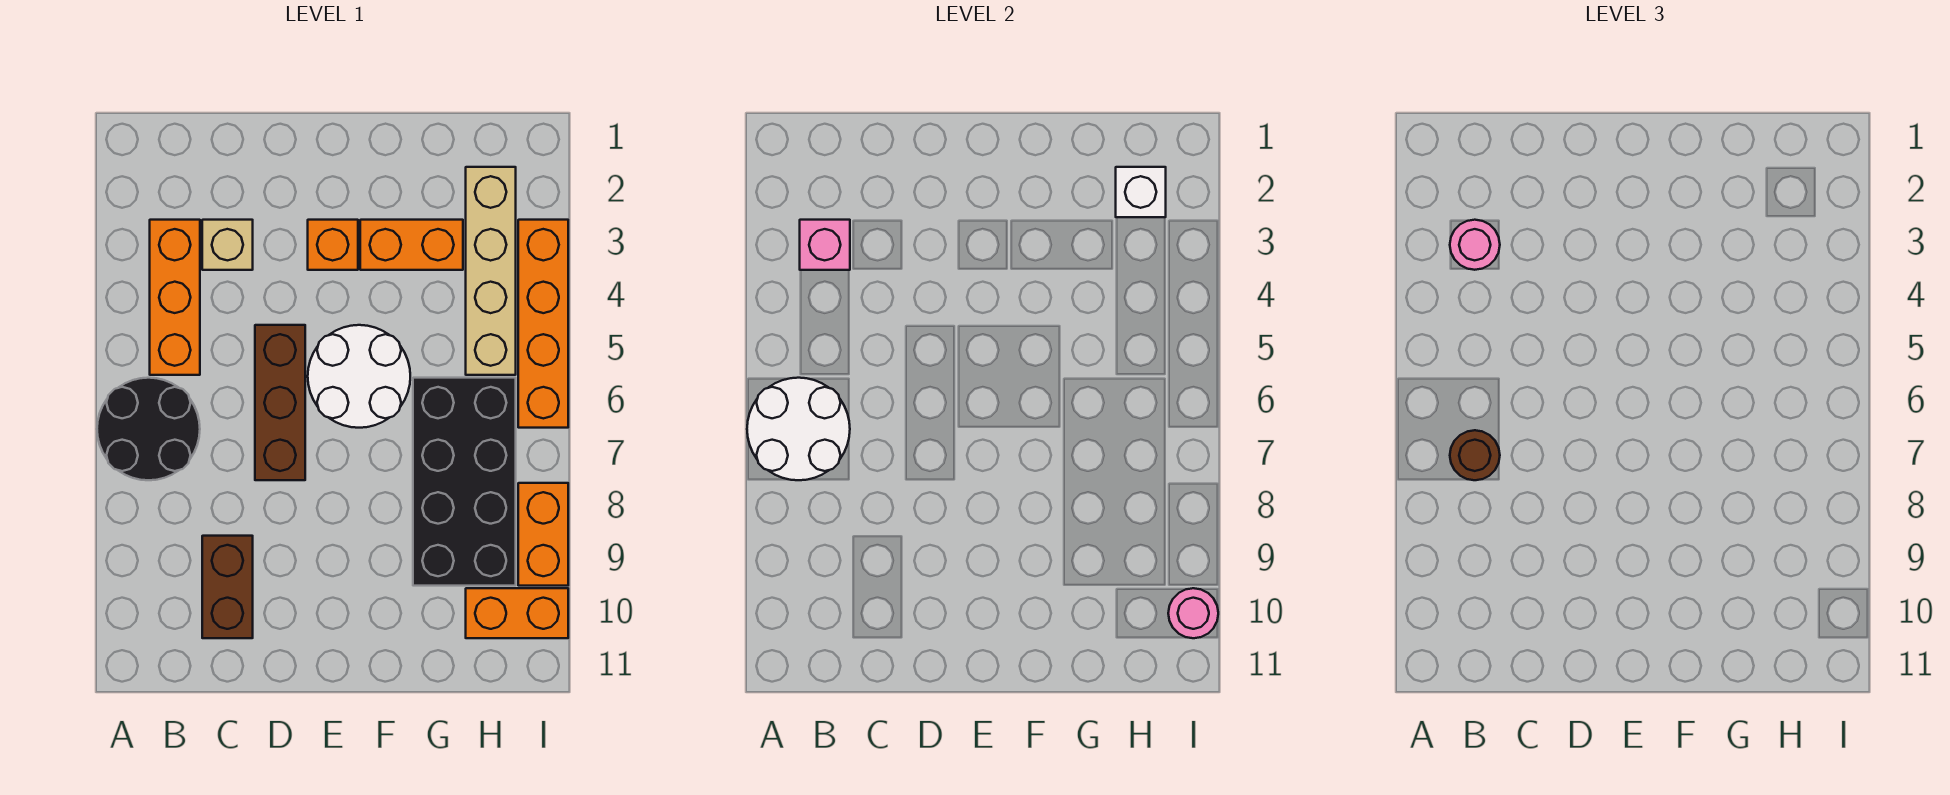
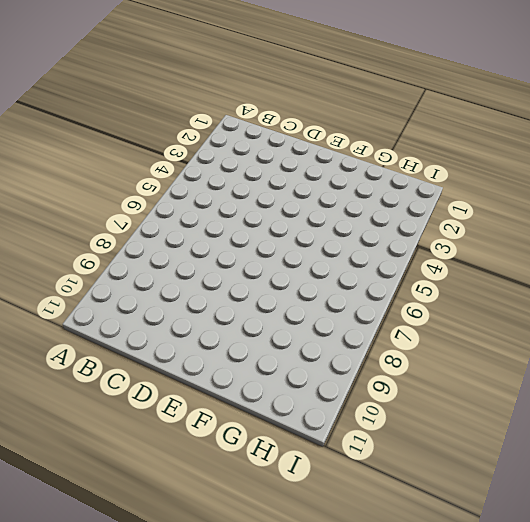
none -> black 2x2 round brick [97,378,200,480]
none -> orange 1x3 brick [150,220,200,375]
none -> tan 1x1 brick [202,220,253,270]

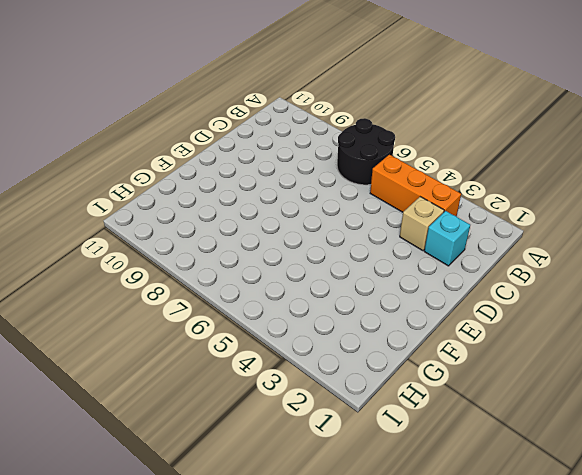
cyan 1x1 brick [424,211,470,266] -> none
none -> brown 1x2 brick [202,536,253,638]
none -> brown 1x3 brick [255,325,305,480]
none -> orange 1x1 brick [308,220,358,270]

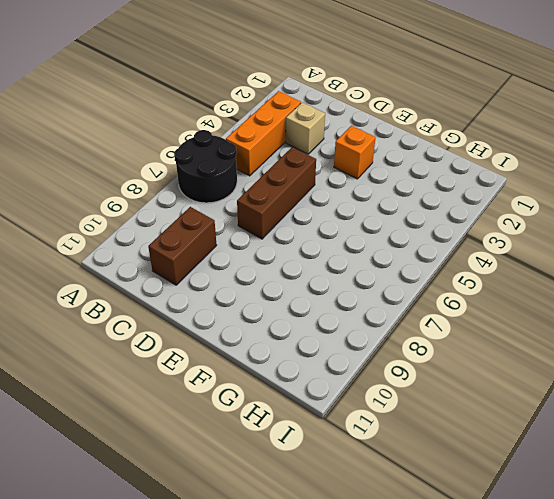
none -> white 2x2 round brick [308,325,410,428]
none -> orange 1x2 brick [360,220,463,270]
none -> black 2x4 brick [413,378,516,586]

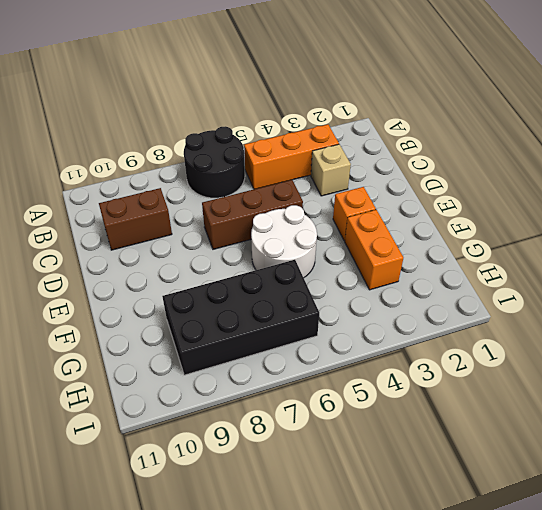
none -> tan 1x4 brick [466,167,516,375]
none -> orange 1x2 brick [466,588,568,638]
none -> orange 1x4 brick [518,220,568,428]

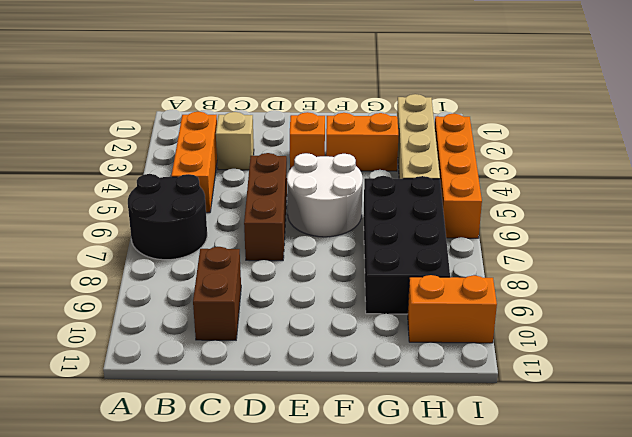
none -> orange 1x2 brick [518,483,568,586]
none -> white 2x2 round brick [747,378,850,480]
none -> pink 1x1 brick [800,220,850,270]

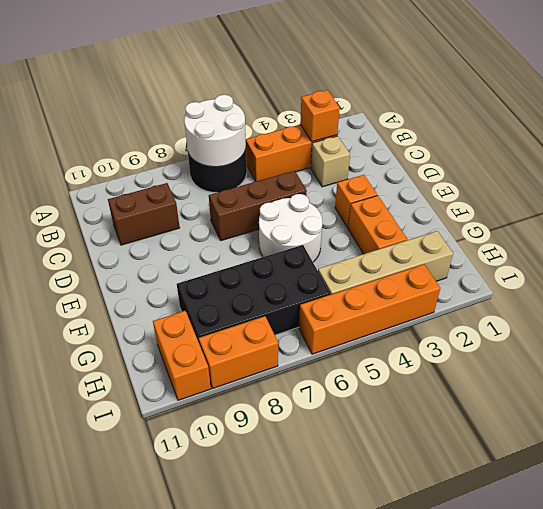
orange 1x1 brick [300,90,340,142] -> pink 1x1 brick [800,220,850,270]
none -> white 1x1 brick [1116,167,1166,217]
none -> pink 1x1 round brick [1168,588,1218,638]
none -> pink 1x1 round brick [1450,220,1500,270]

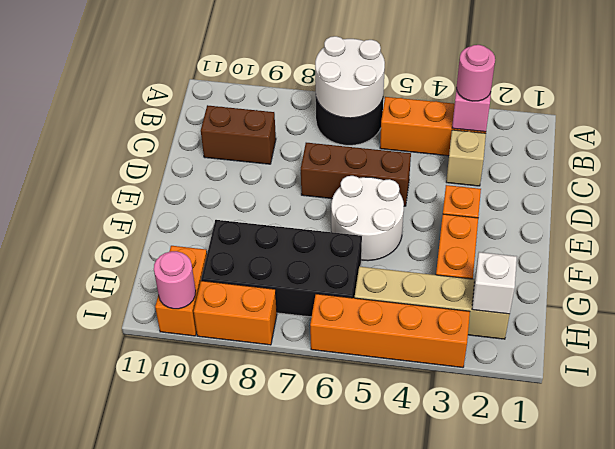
none -> brown 1x1 round brick [1450,430,1500,480]

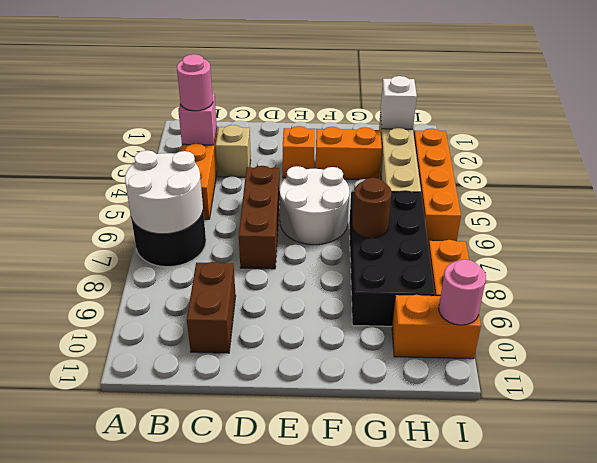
brown 1x1 round brick [352,178,392,238] -> brown 1x1 round brick moved to [1450,430,1500,480]

